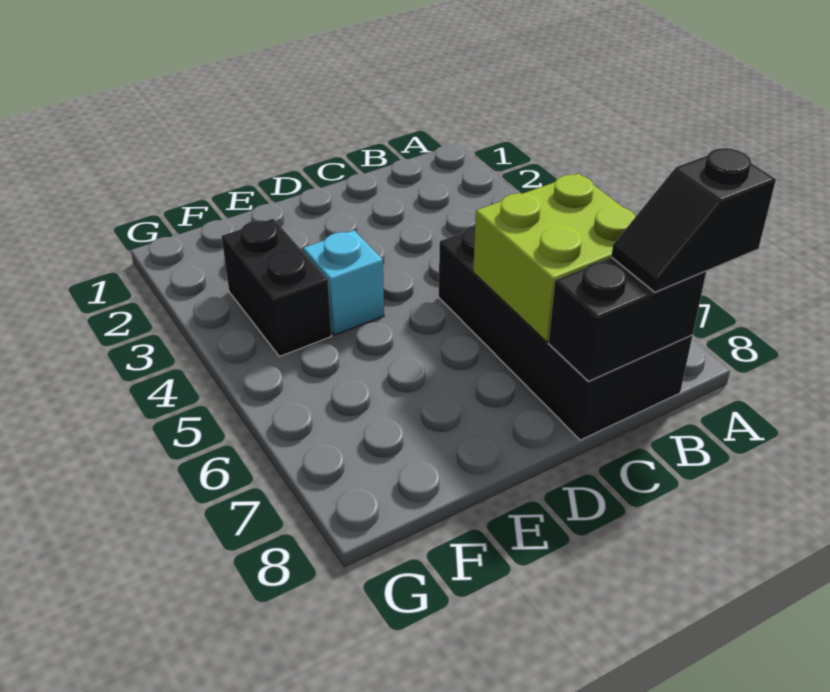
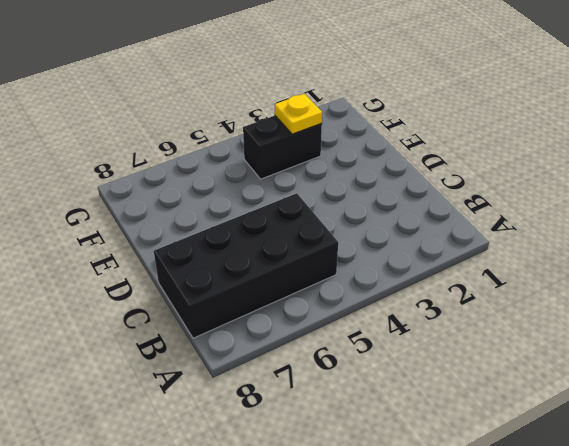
yellow 1x1 plate [275,94,322,134] -> none
none -> cyan 1x1 brick [303,230,384,335]
none -> lime 2x2 brick [473,174,636,342]

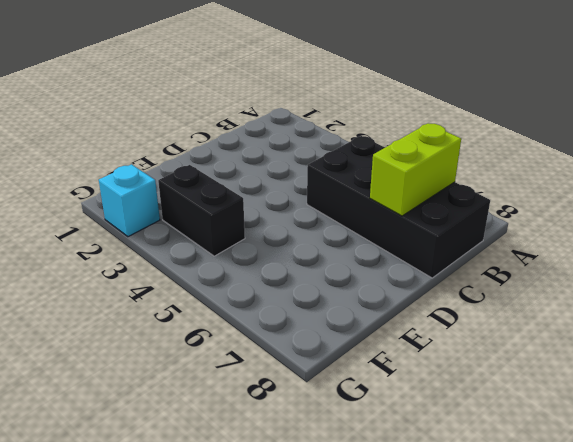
lime 1x2 brick [370,124,461,216] -> lime 2x2 brick [473,174,636,342]
cyan 1x1 brick [99,164,160,237] -> cyan 1x1 brick moved to [303,230,384,335]
none -> black 1x2 brick [548,257,706,381]
none -> black 1x2 slope [611,148,776,292]

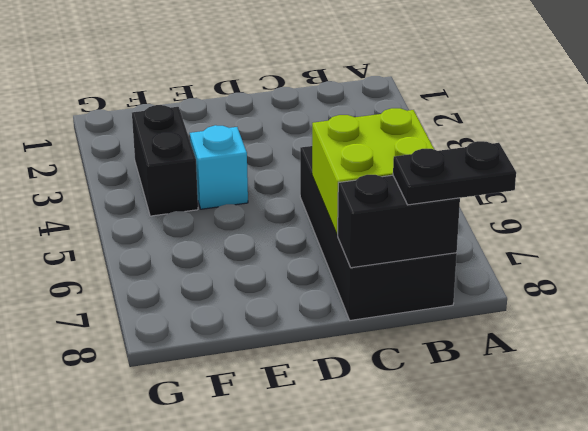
black 1x2 plate [393,141,516,205] -> black 1x2 slope [611,148,776,292]

